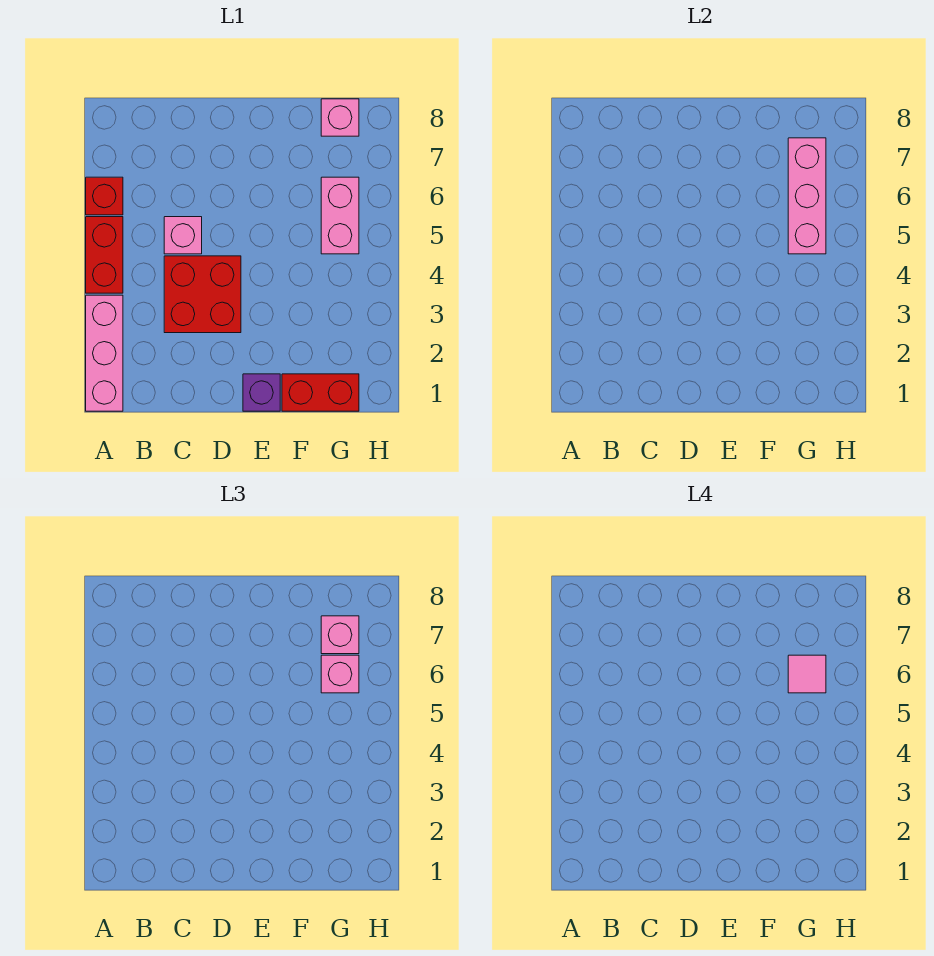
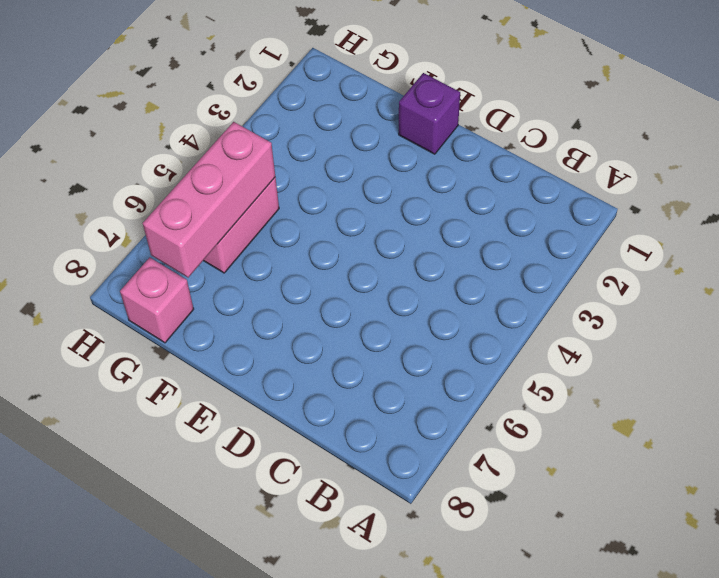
none -> pink 1x3 brick [86,295,123,411]
none -> red 1x2 brick [86,217,123,293]
none -> red 1x1 brick [86,177,123,215]

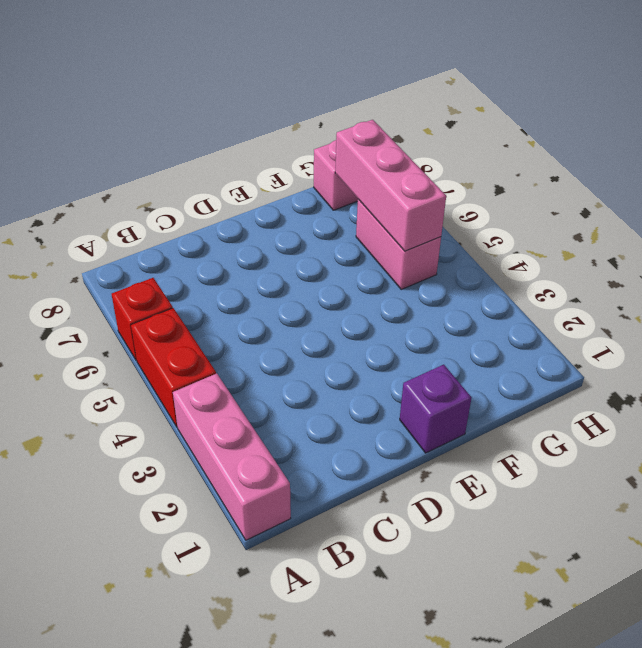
none -> red 2x2 brick [164,256,241,333]
none -> pink 1x1 brick [164,217,202,254]
none -> red 1x2 brick [282,374,359,411]

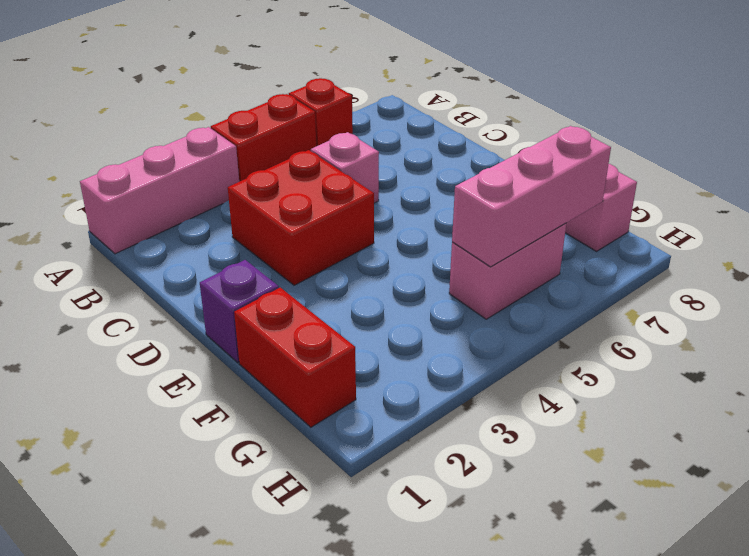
none -> pink 1x1 brick [321,655,359,693]
none -> pink 1x1 brick [321,616,359,654]
none -> pink 1x1 tile [788,655,826,693]

